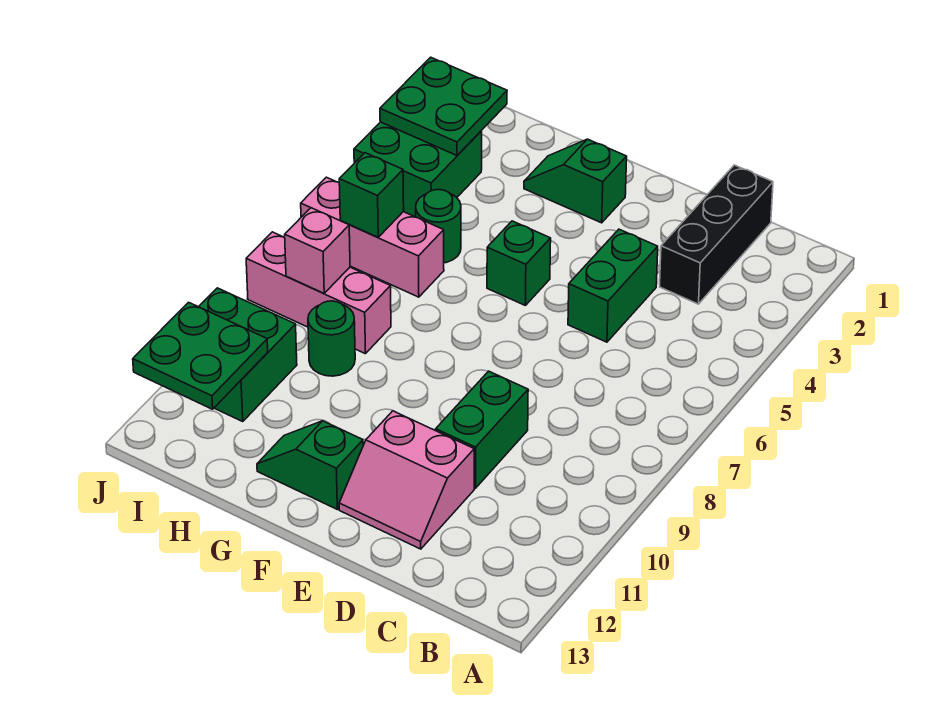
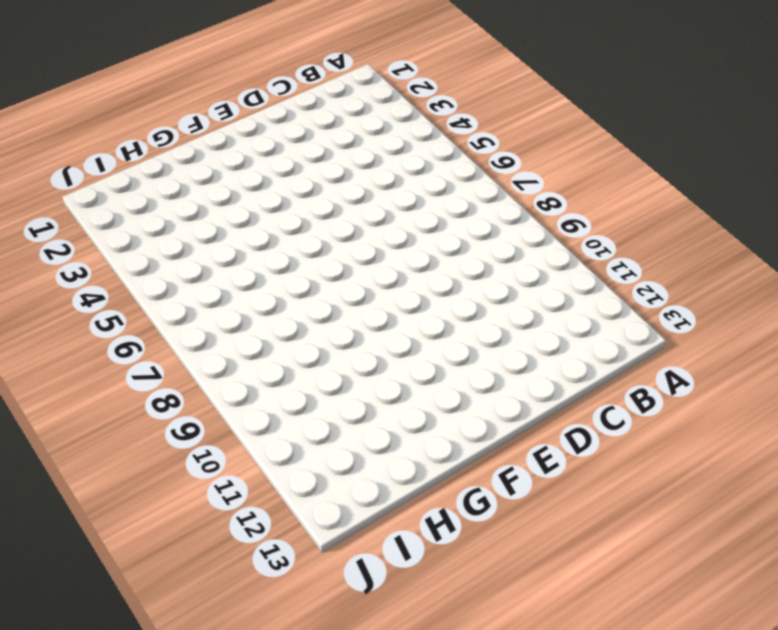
none -> black 1x3 brick [660,165,773,304]
none -> green 1x2 brick [568,229,658,342]
none -> green 1x2 brick [436,371,528,488]

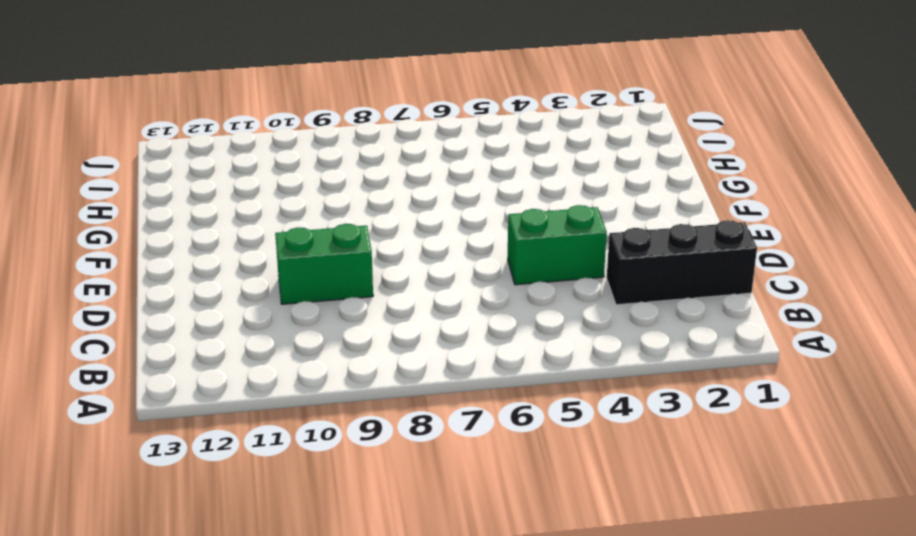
none -> pink 2x2 slope [339,411,474,549]
none -> green 1x2 slope [524,139,627,223]
none -> green 1x1 brick [487,221,551,305]

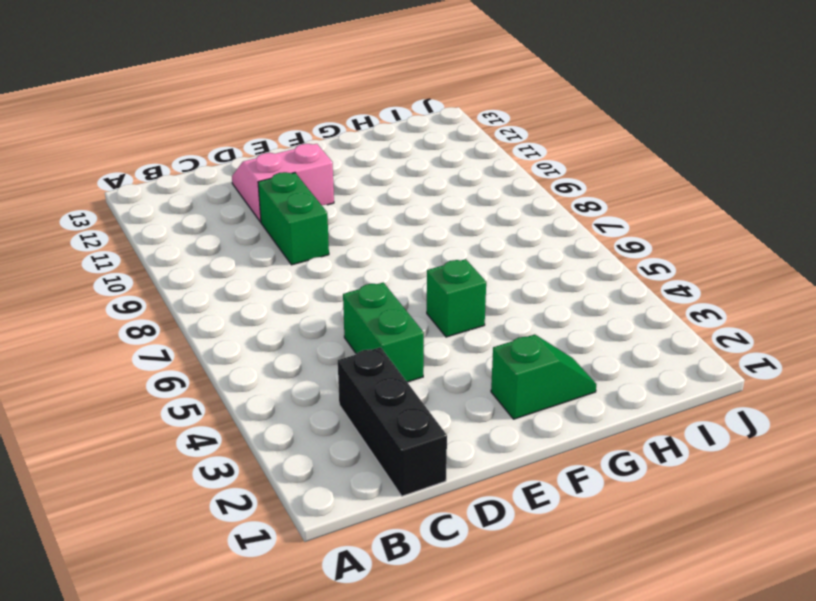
none -> green 1x2 slope [257,421,363,509]
none -> green 1x1 round brick [416,190,461,263]
none -> pink 1x3 brick [301,177,444,297]

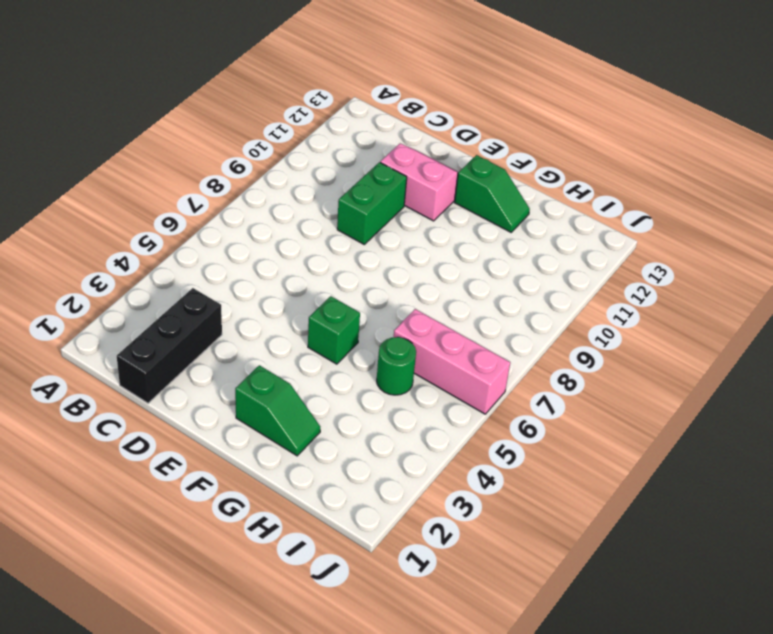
none -> green 1x2 brick [568,229,658,342]
none -> pink 1x3 brick [246,232,391,354]
none -> green 1x1 round brick [308,301,355,376]

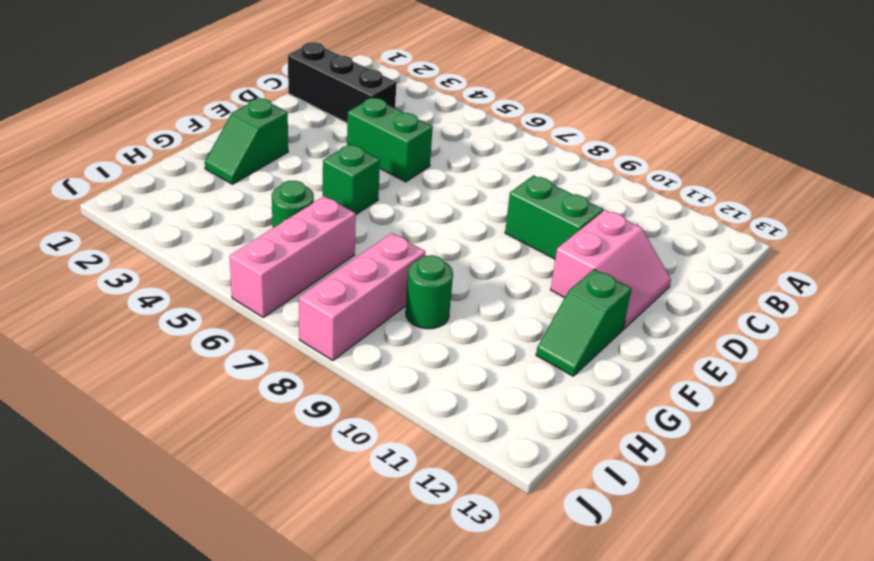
none -> green 2x2 brick [354,122,482,217]
none -> green 2x2 brick [199,288,297,421]
none -> green 2x2 plate [380,57,507,155]

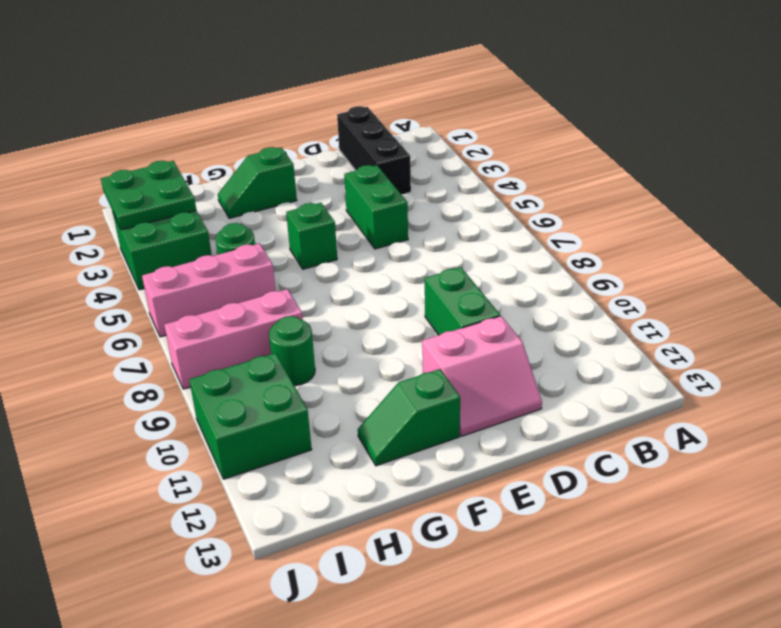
none -> green 1x1 brick [339,153,404,237]
none -> pink 1x1 brick [285,208,350,293]
none -> green 2x2 plate [133,302,268,409]

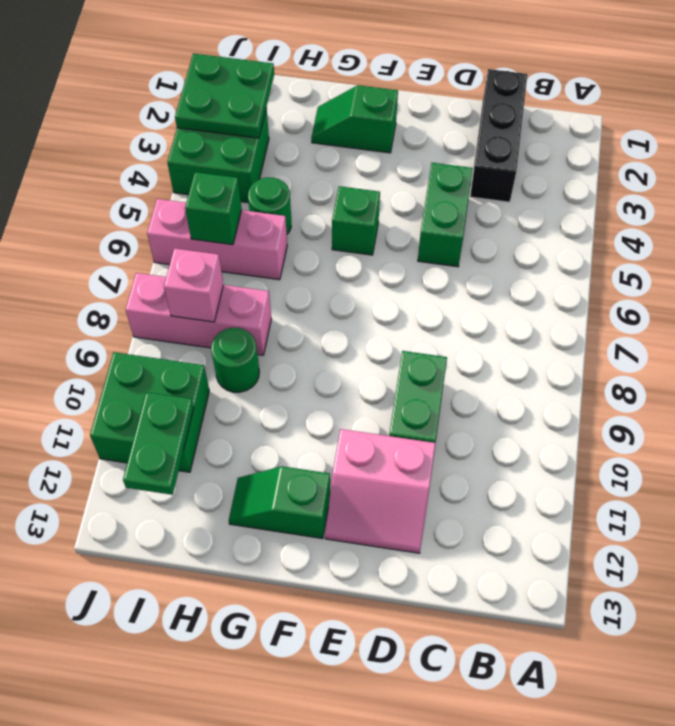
green 1x2 plate [123,392,194,495] -> green 2x2 plate [133,302,268,409]

